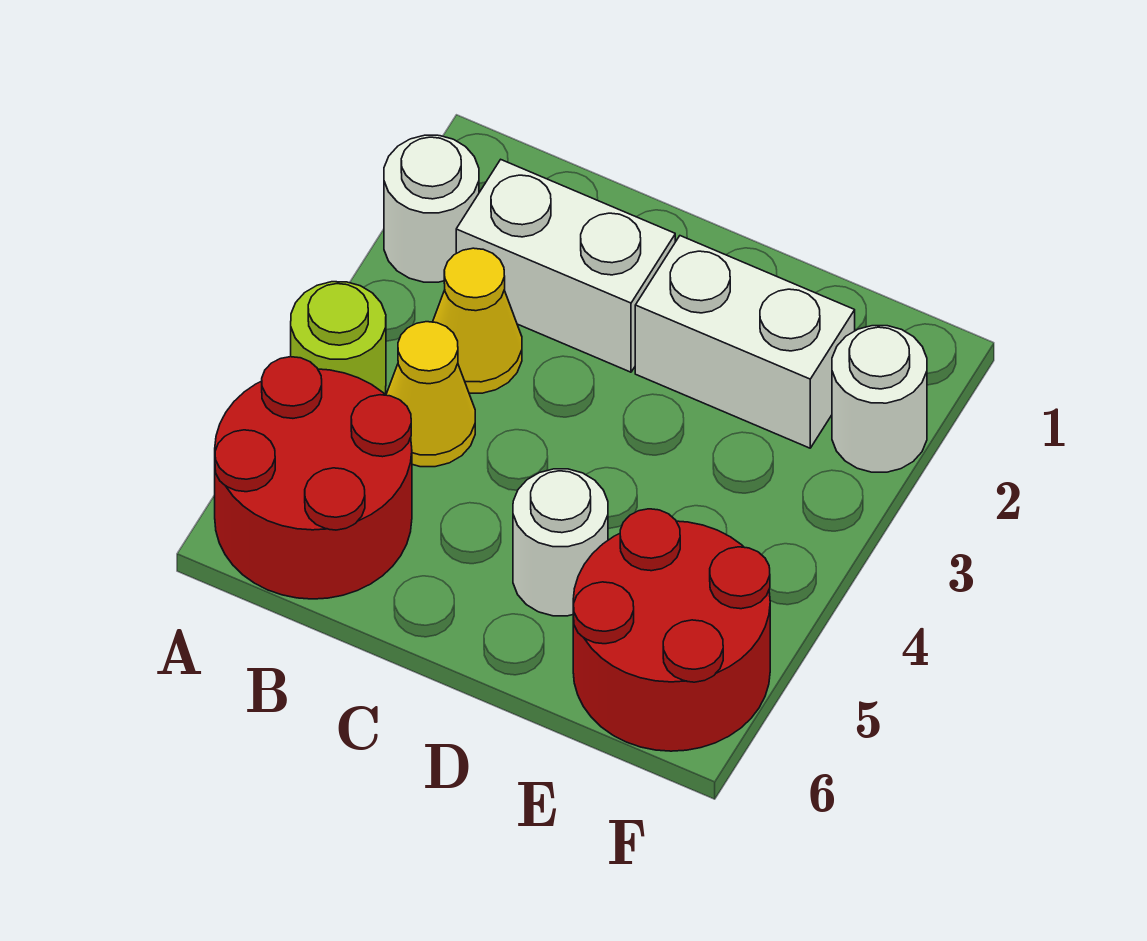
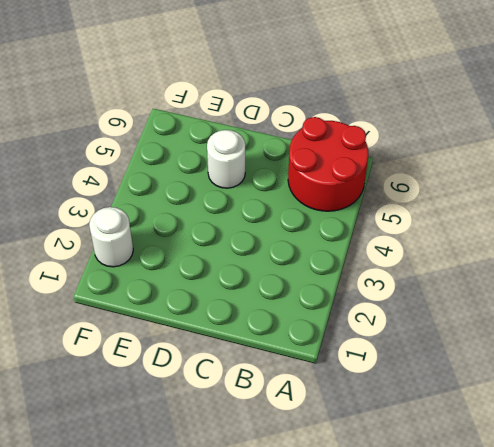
none -> white 1x1 round brick [384,135,479,282]
none -> lime 1x1 round brick [291,282,386,395]

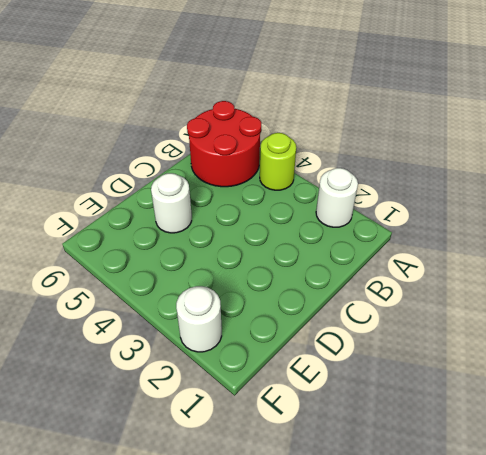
none -> white 1x2 brick [456,160,675,372]
none -> yellow 1x1 cone [433,248,522,393]

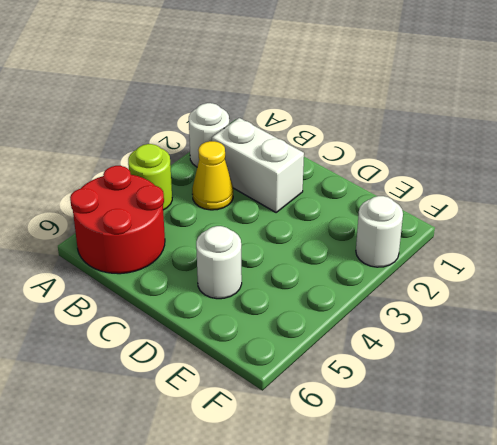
none -> yellow 1x1 cone [386,322,475,467]
none -> white 1x2 brick [635,236,855,448]

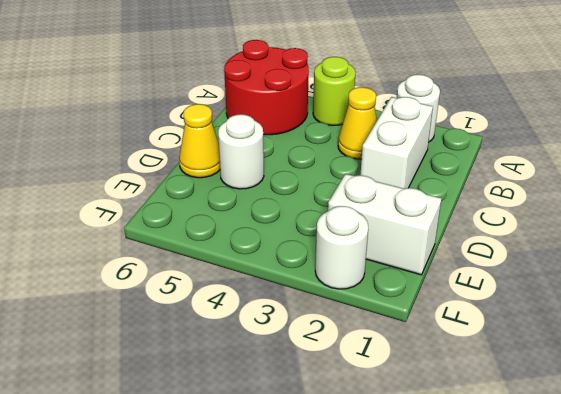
yellow 1x1 cone [179,104,220,178] -> yellow 1x1 cone moved to [386,322,475,467]
white 1x2 brick [328,174,442,275] -> white 1x2 brick turned to [635,236,855,448]
none -> red 2x2 round brick [573,509,770,751]

